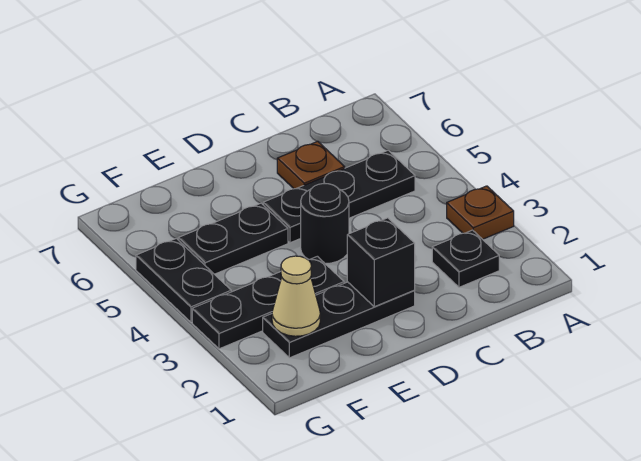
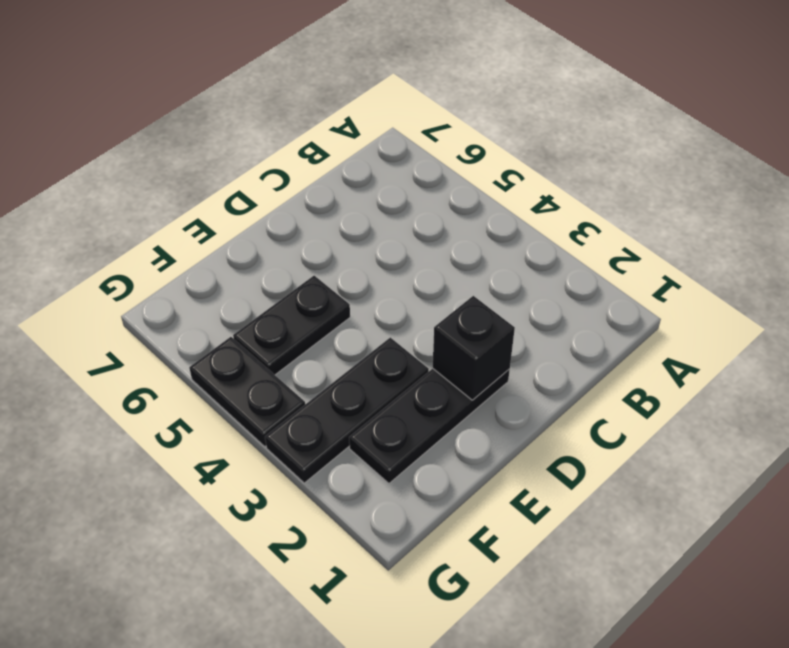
none -> brown 1x1 plate [447,186,514,239]
none -> black 1x1 plate [432,230,499,287]

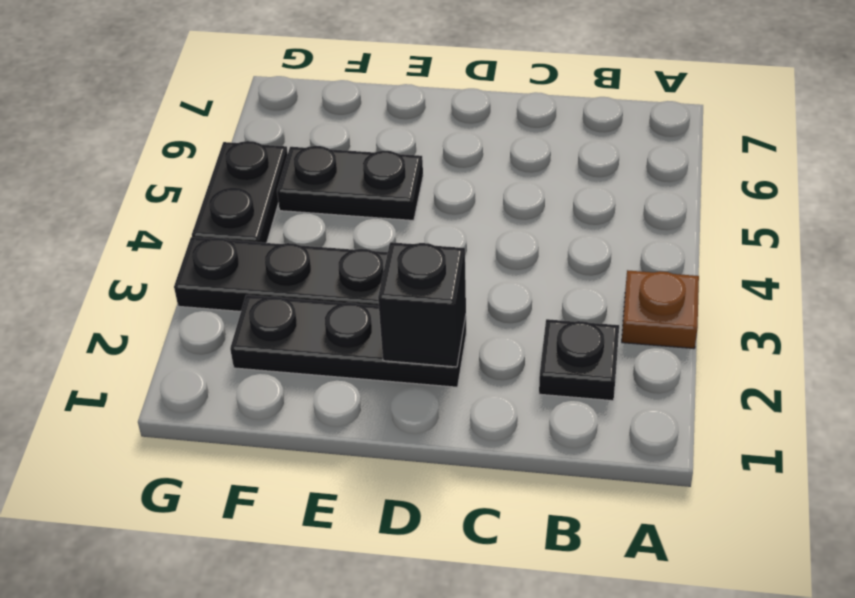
none -> black 1x3 plate [263,150,415,243]
none -> brown 1x1 plate [277,141,345,189]

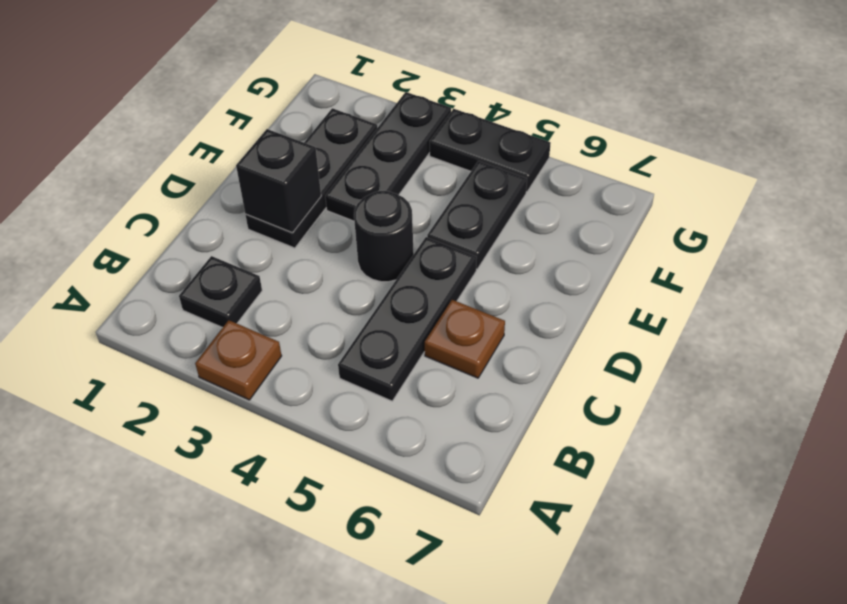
none -> tan 1x1 cone [272,256,320,336]

